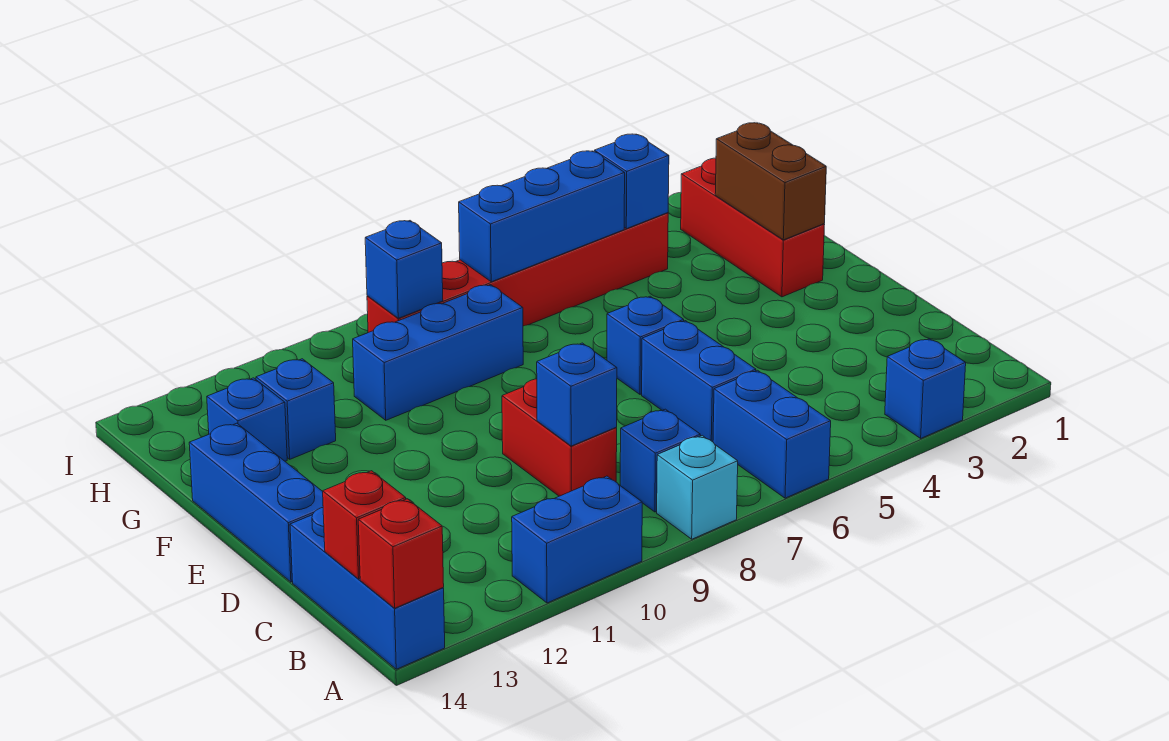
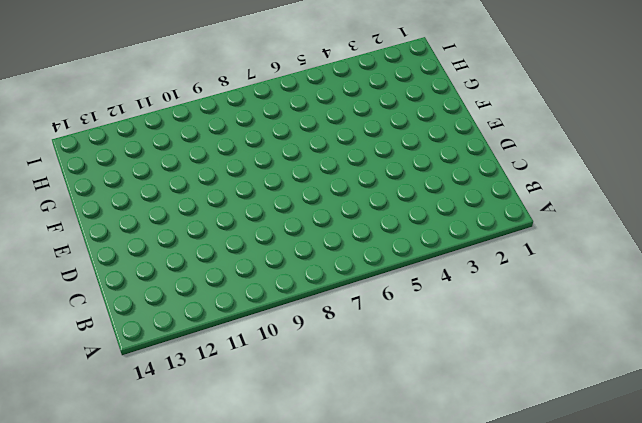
none -> blue 1x1 brick [885,339,966,438]
none -> blue 1x2 brick [713,370,831,498]
none -> cyan 1x1 brick [657,436,738,539]

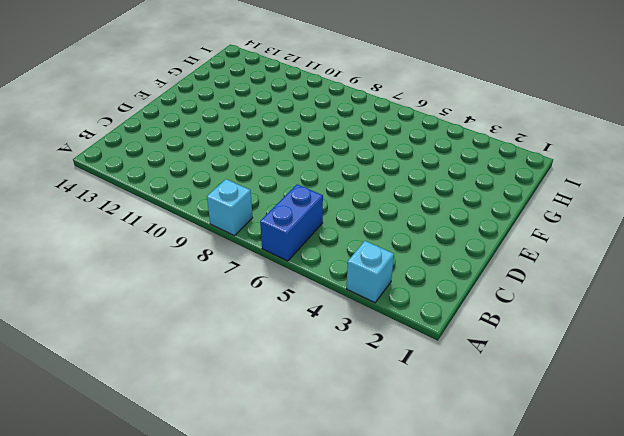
cyan 1x1 brick [346,241,394,303] -> blue 1x1 brick [885,339,966,438]
none -> blue 1x2 brick [512,476,642,603]
none -> blue 1x3 brick [290,508,445,669]
none -> blue 1x1 brick [620,409,700,512]

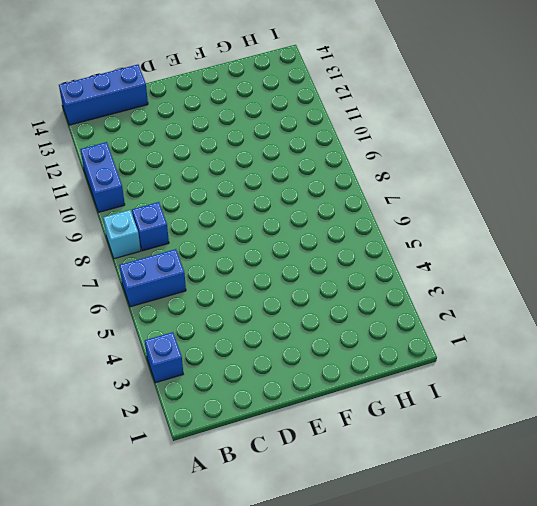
none -> blue 1x2 brick [642,321,756,442]
none -> red 1x2 brick [502,379,617,496]
none -> blue 1x3 brick [189,423,323,582]

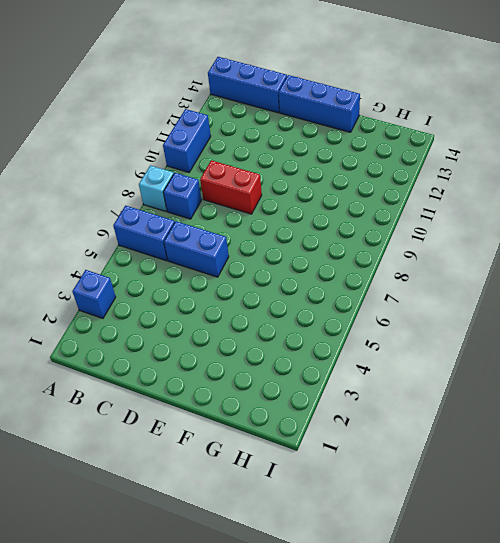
none -> blue 1x1 brick [607,296,684,394]
none -> red 1x3 brick [681,158,825,297]
none -> blue 1x3 brick [353,285,523,420]

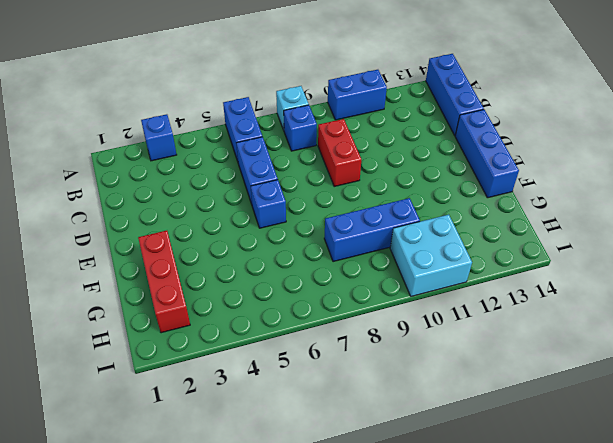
cyan 2x2 brick [390,215,472,296] -> none
none -> blue 1x1 brick [256,359,336,459]
none -> blue 1x1 brick [207,378,287,461]
none -> red 1x6 brick [367,213,668,333]

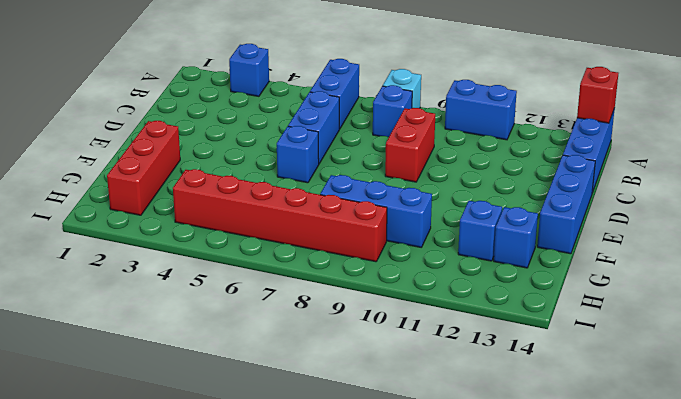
none -> red 1x1 brick [323,471,406,579]
none -> blue 1x1 brick [537,343,617,446]
none -> brown 1x2 brick [715,123,826,240]

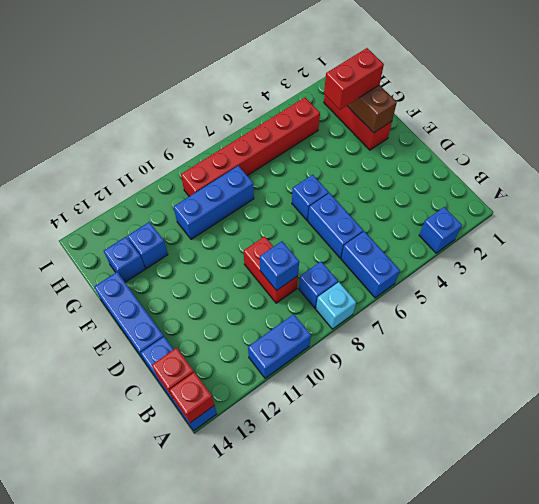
red 1x2 brick [324,48,384,110] -> none
none -> blue 1x1 brick [594,134,669,229]
none -> blue 1x3 brick [459,151,625,282]
none -> blue 1x1 brick [365,221,443,318]

